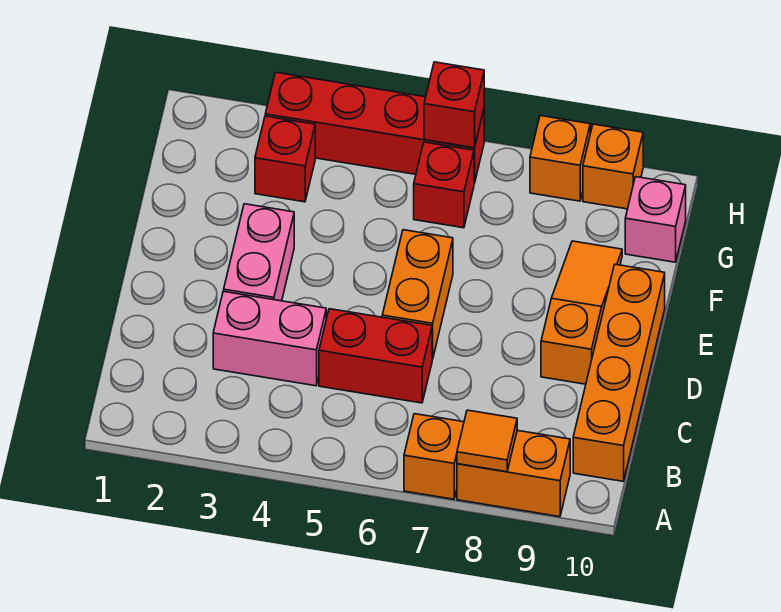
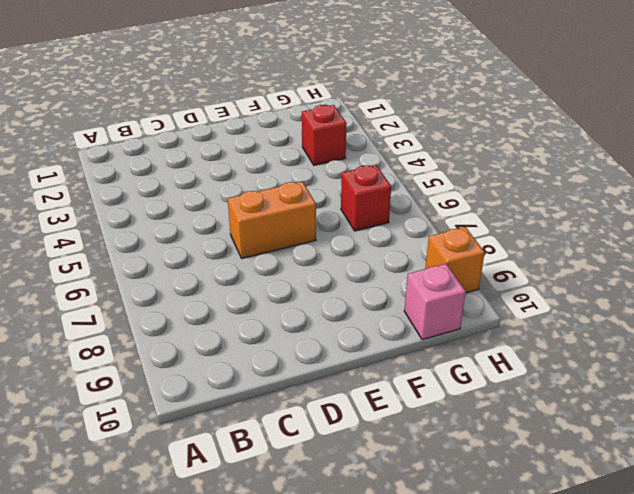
none -> orange 1x1 brick [404,414,464,499]
none -> orange 1x2 brick [457,430,570,517]
none -> orange 1x4 brick [573,264,665,481]

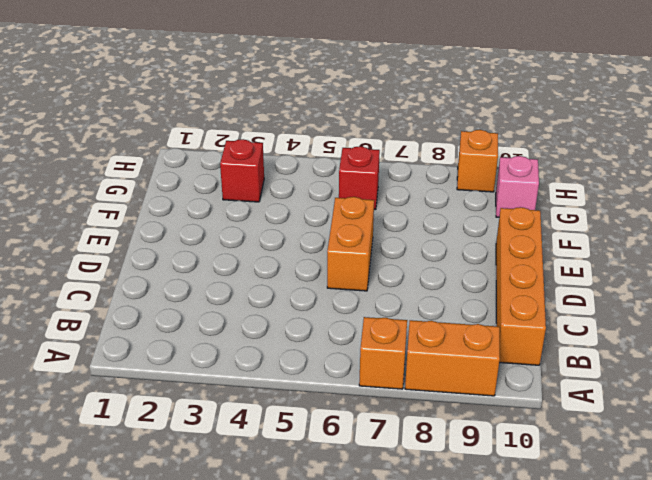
none -> pink 1x2 brick [213,291,326,386]
none -> red 1x2 brick [319,309,432,403]
none -> pink 1x2 brick [224,204,294,301]

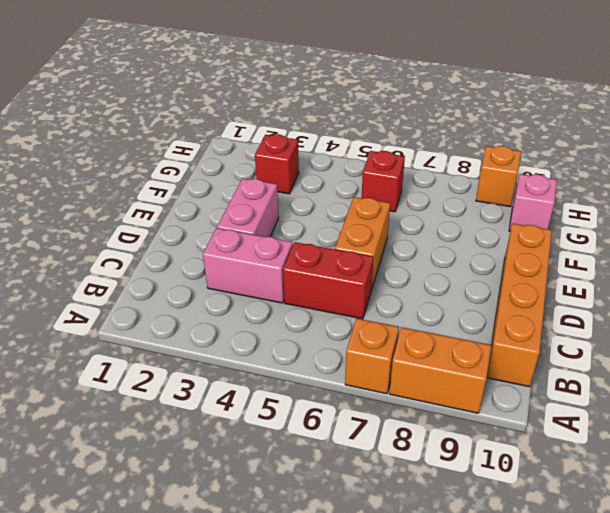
none -> orange 1x3 slope [541,241,622,384]
none -> red 1x4 brick [265,72,484,184]
none -> orange 1x1 brick [530,116,590,201]

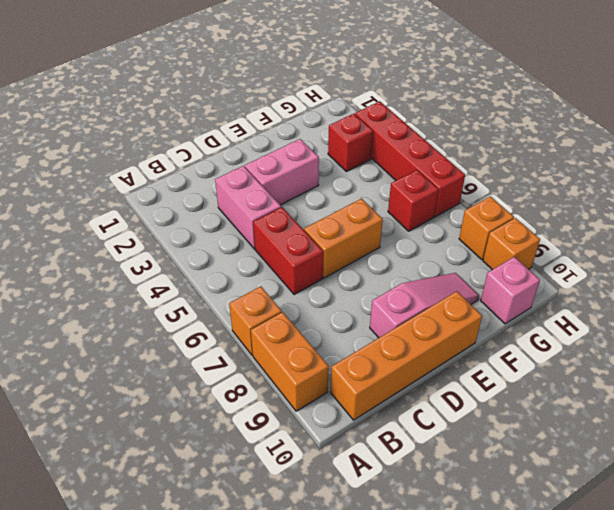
pink 1x3 slope [370,273,479,338] -> orange 1x3 slope [541,241,622,384]
none -> orange 1x1 tile [457,410,517,472]
none -> red 1x1 brick [424,62,484,148]

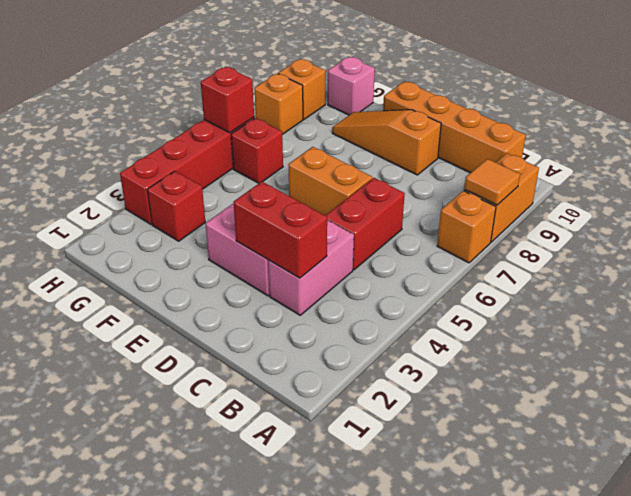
red 1x2 brick [233,182,327,278] -> none

